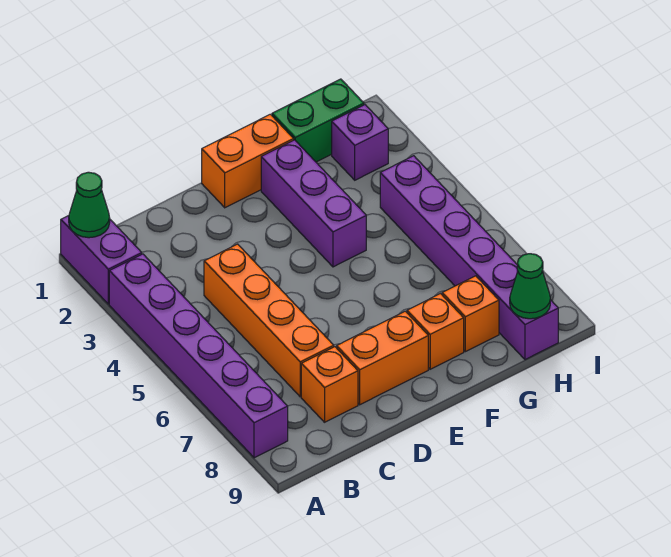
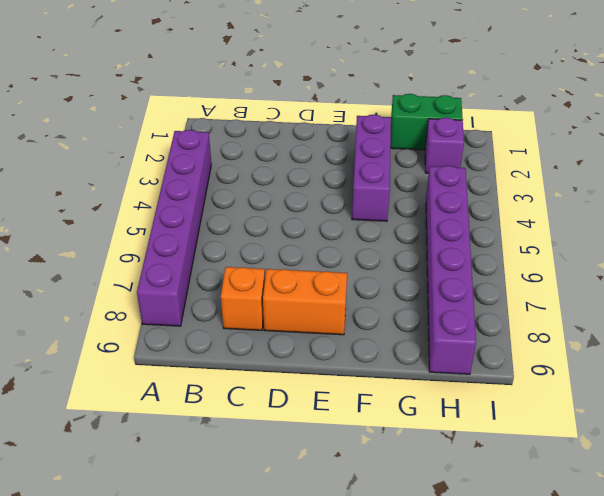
none -> purple 1x2 brick [61,216,142,304]
none -> orange 1x4 brick [204,244,334,397]
none -> orange 1x2 brick [202,114,294,208]

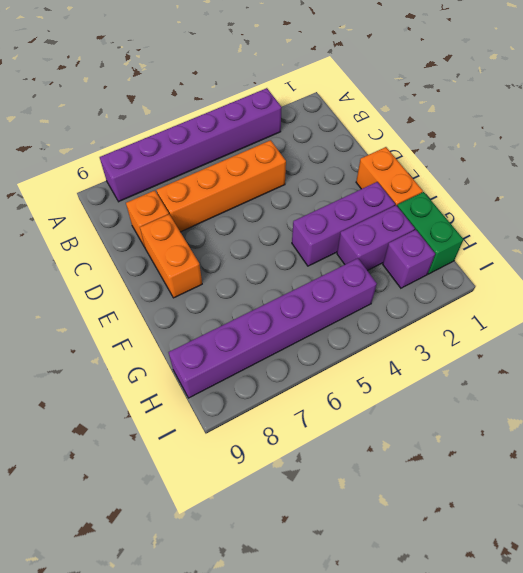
purple 1x2 brick [337,205,415,271] -> purple 1x2 brick moved to [61,216,142,304]
none -> orange 1x1 brick [407,294,464,369]
none -> orange 1x1 brick [442,276,499,352]
none -> green 1x1 cone [69,172,110,238]

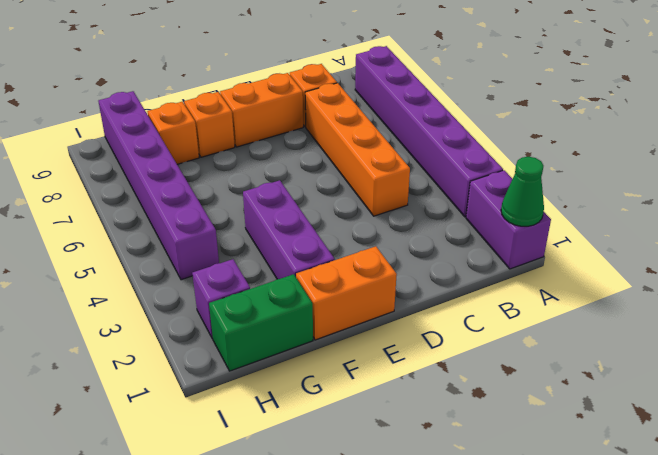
none -> green 1x1 cone [510,254,550,319]

